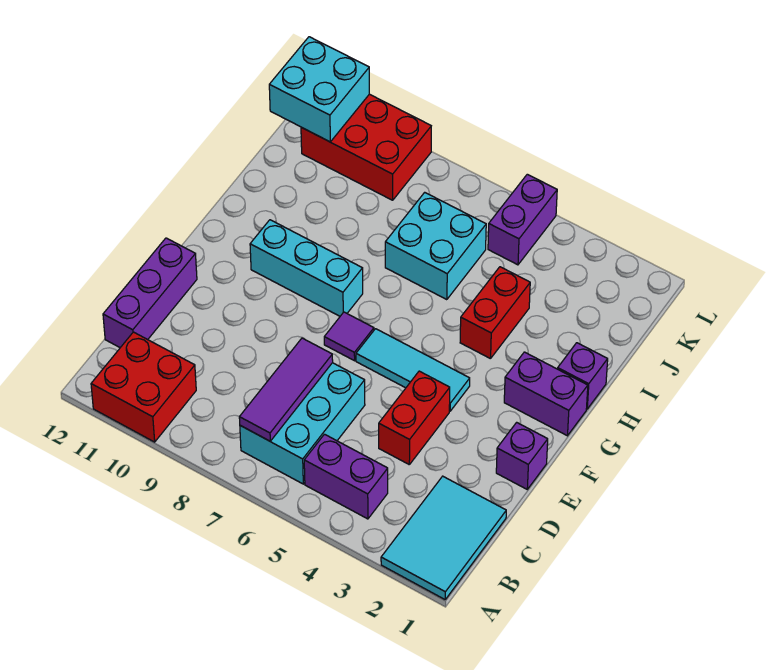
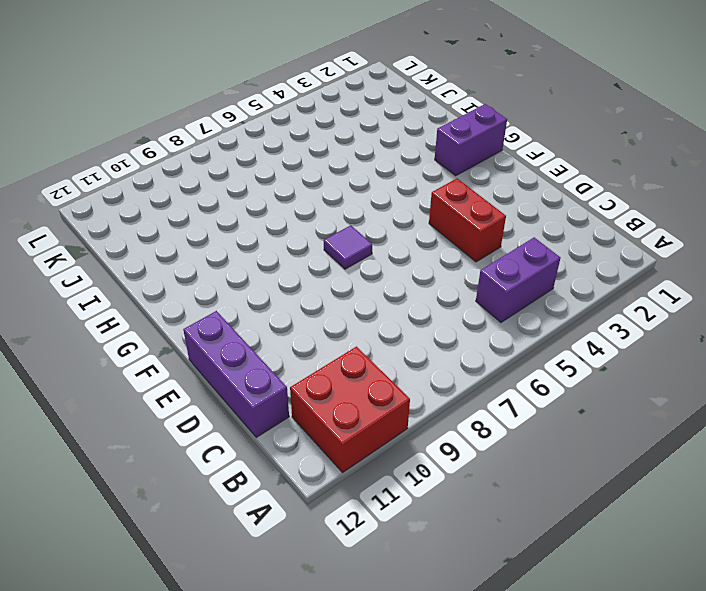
none -> cyan 2x3 tile [381,476,506,599]
none -> cyan 2x3 brick [240,363,365,484]
none -> purple 1x1 brick [496,422,548,489]

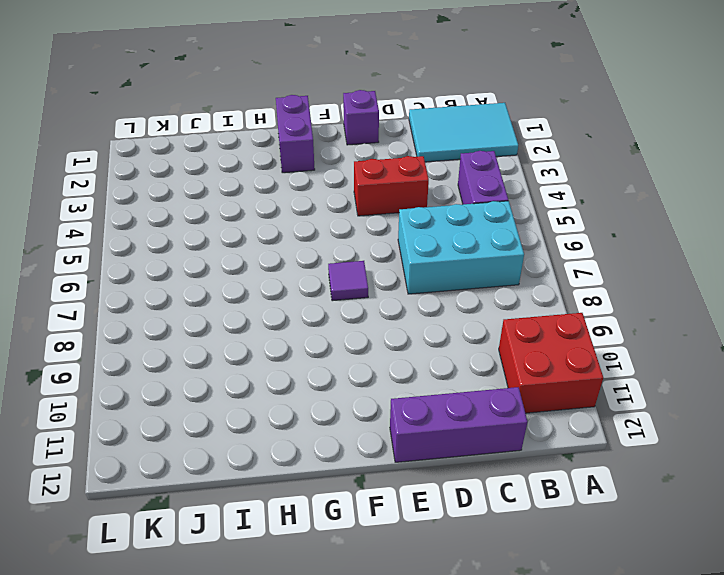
none -> cyan 1x3 tile [356,329,470,411]
none -> cyan 1x3 brick [250,220,363,316]
none -> purple 1x1 brick [558,343,608,409]

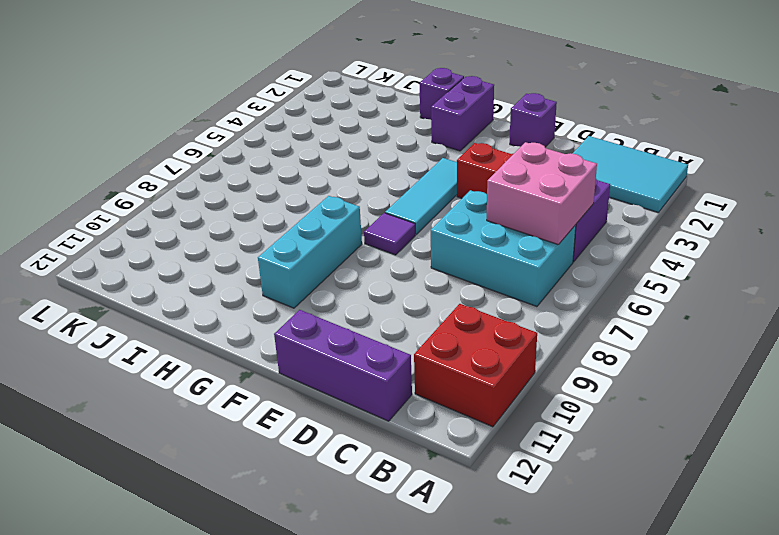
pink 2x2 brick [487,142,597,244] -> none
none -> red 1x2 brick [460,267,530,359]
none -> cyan 2x2 brick [385,192,486,300]
none -> purple 1x2 brick [488,174,557,265]

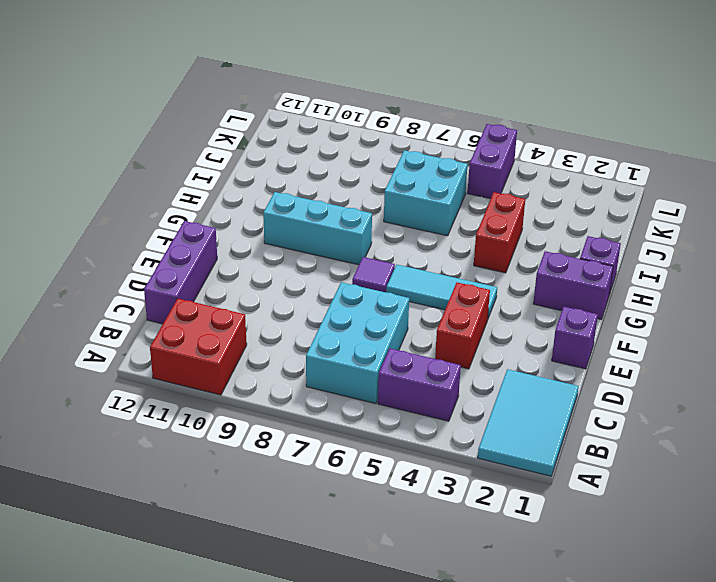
none -> red 2x3 brick [301,94,431,200]
none -> purple 1x3 tile [239,338,333,441]
none -> cyan 2x2 brick [269,37,369,142]

